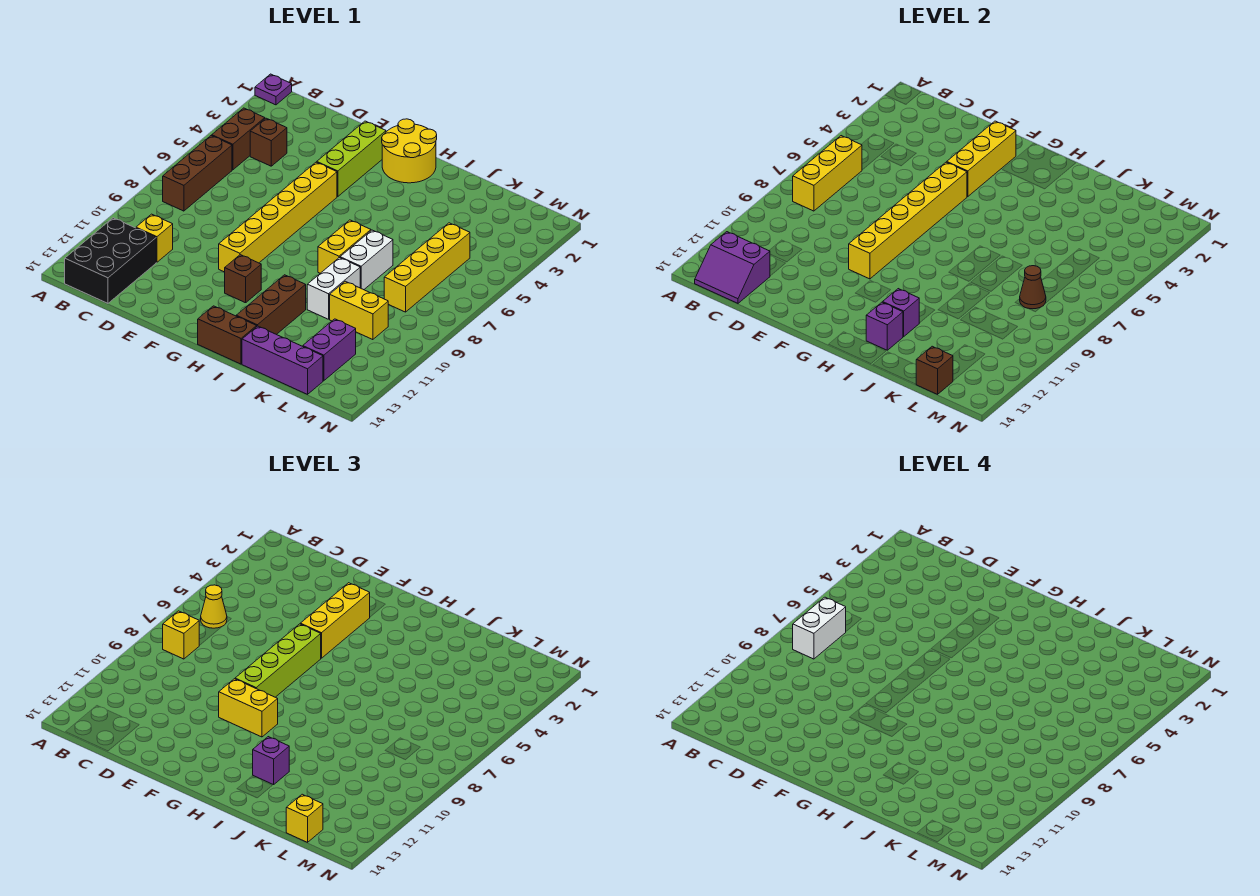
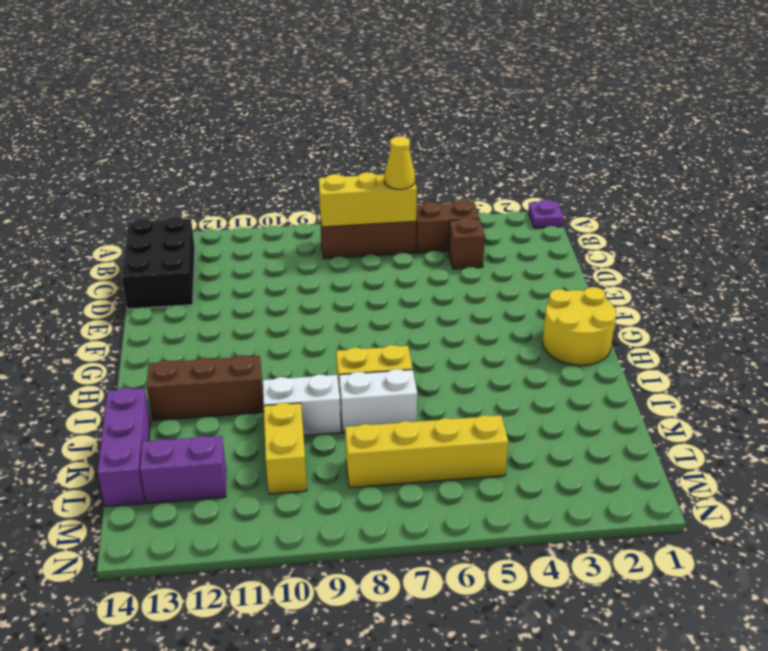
black 2x3 brick [121,216,195,309] -> black 2x3 brick turned to [65,218,156,303]
none -> yellow 1x1 brick [136,214,173,262]
none -> lime 1x3 brick [317,121,386,197]
none -> yellow 1x6 brick [219,162,337,272]
none -> brown 1x1 brick [225,255,261,303]

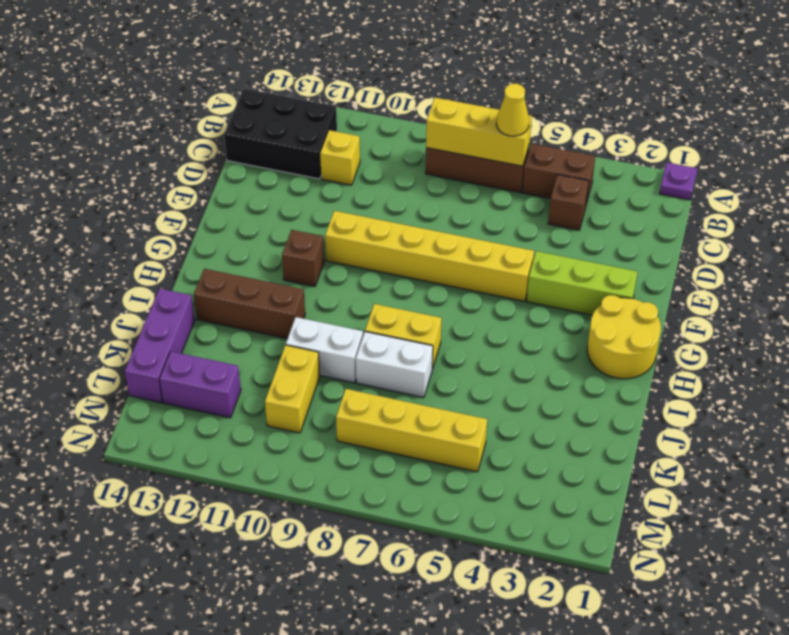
none -> brown 1x2 brick [198,306,257,364]
none -> purple 2x2 slope [695,232,770,303]
none -> yellow 1x3 brick [947,121,1016,197]
none -> yellow 1x6 brick [849,162,967,279]

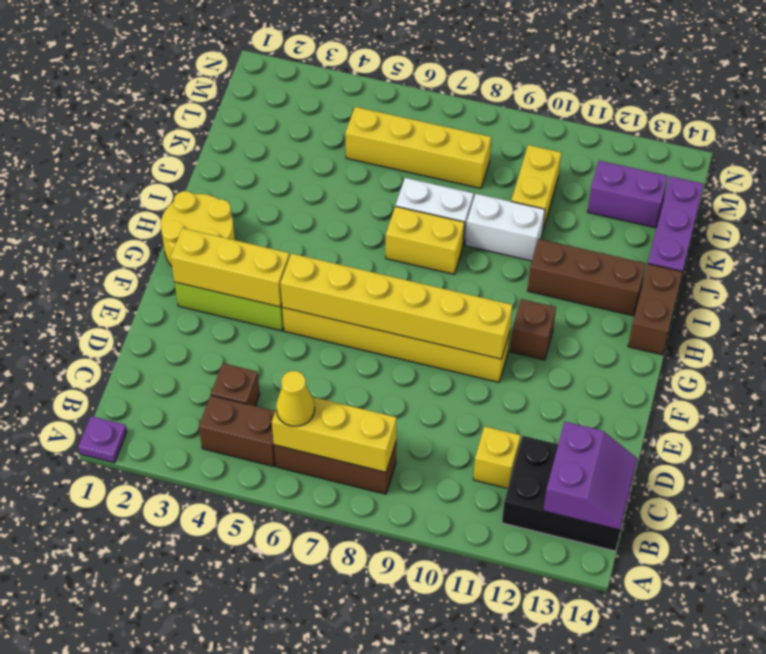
none -> purple 1x1 brick [883,289,919,337]
none -> purple 1x1 brick [866,302,903,350]
none -> brown 1x1 cone [1020,266,1046,309]
none -> brown 1x1 brick [916,346,953,394]

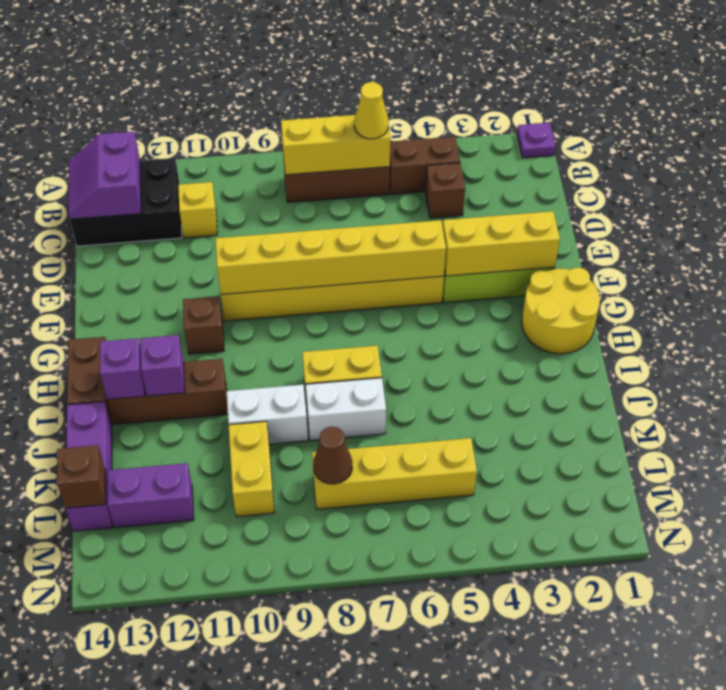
none -> yellow 1x1 brick [163,611,199,659]
none -> yellow 1x3 brick [300,583,370,658]
none -> lime 1x4 brick [235,624,321,697]
none -> yellow 1x2 brick [219,679,278,737]

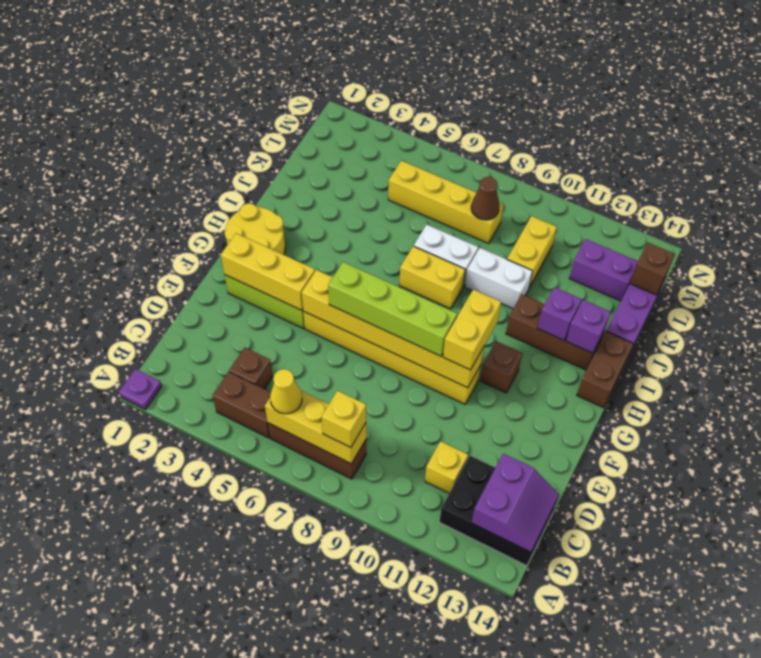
none -> yellow 1x3 brick [300,583,370,658]
none -> purple 1x1 brick [253,737,289,785]
none -> yellow 1x1 brick [286,794,323,842]
none -> white 1x2 brick [793,597,846,659]

